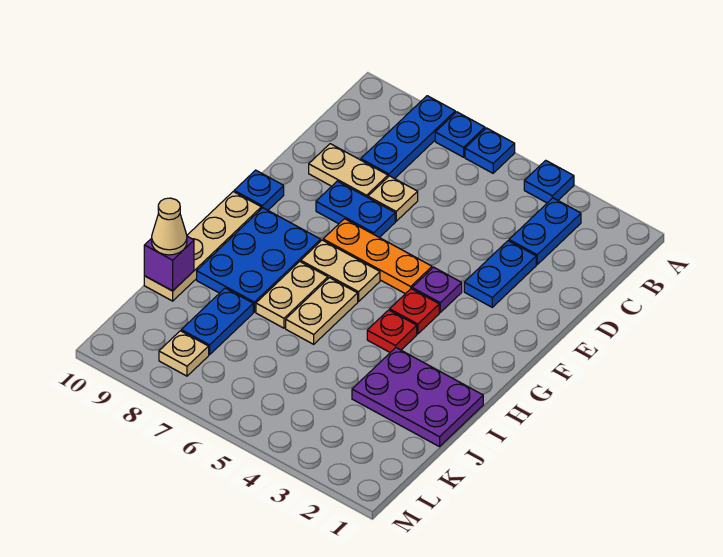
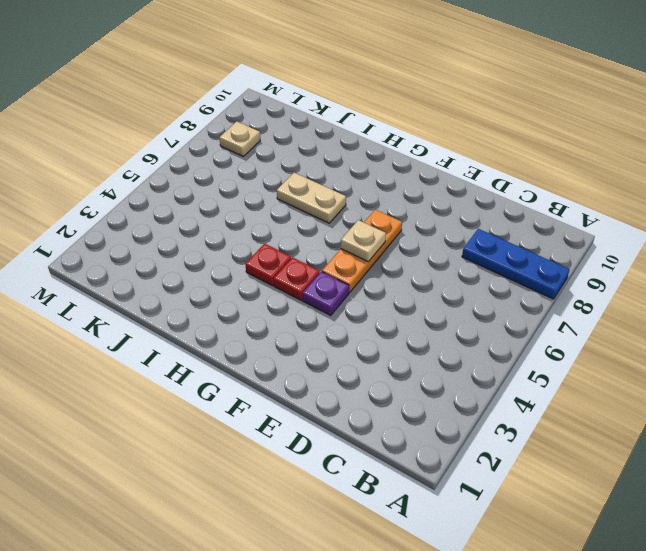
tan 1x1 plate [341,220,386,262] -> tan 1x1 plate moved to [368,176,418,221]
none -> blue 1x1 plate [524,160,574,203]
none -> blue 1x1 plate [465,128,515,173]
none -> blue 1x1 plate [435,112,485,157]

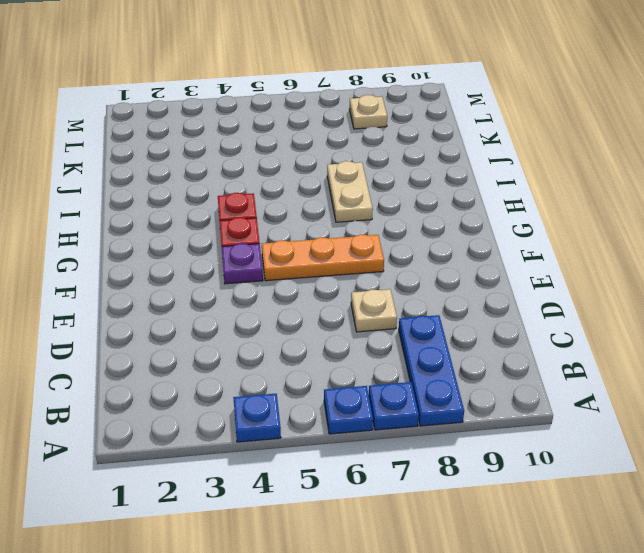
none -> blue 1x2 plate [509,198,581,264]
none -> blue 1x2 plate [464,241,536,307]
none -> tan 1x2 plate [309,144,388,197]

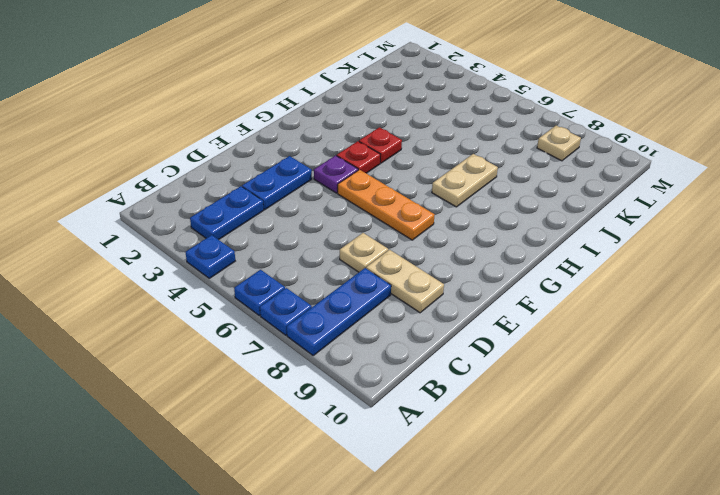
none -> blue 1x2 plate [316,181,395,238]
none -> blue 1x1 plate [234,170,284,210]
none -> tan 1x2 plate [301,240,380,302]

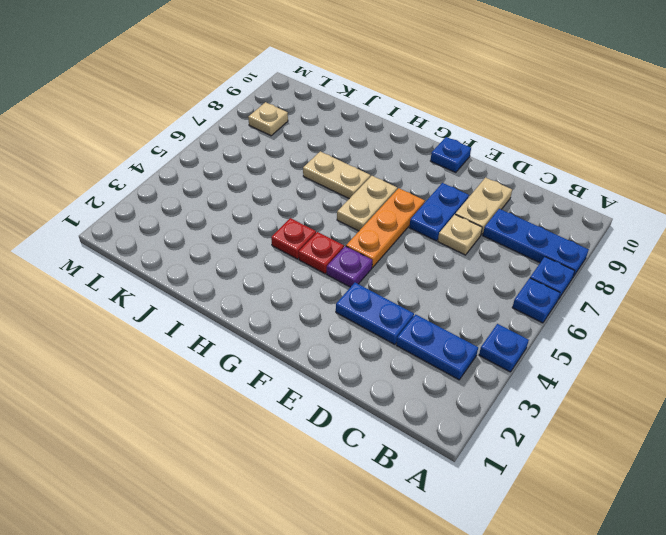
none -> blue 2x3 plate [197,208,321,312]
none -> tan 1x4 plate [144,192,261,301]
none -> tan 1x2 plate [286,278,358,344]

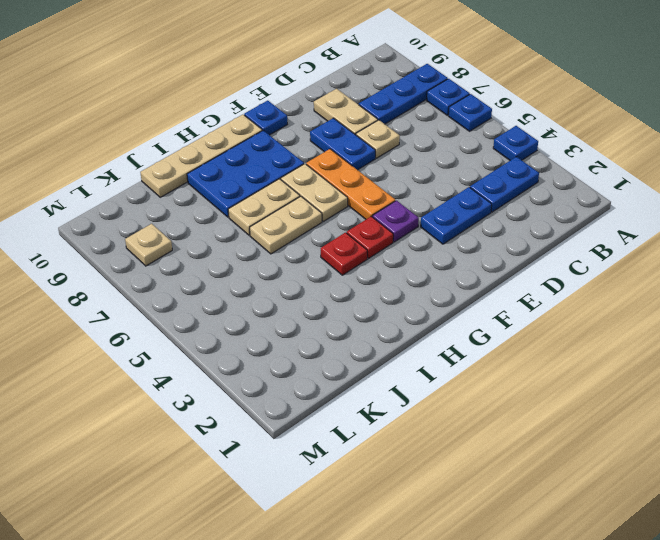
none -> purple 2x3 plate [352,348,483,447]
none -> blue 1x2 plate [181,288,253,355]
none -> purple 1x1 brick [144,236,194,291]

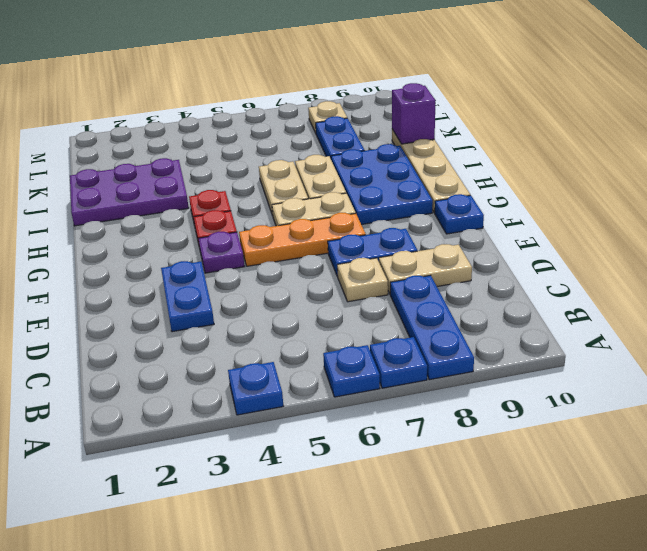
none -> blue 1x2 plate [509,198,581,264]
none -> tan 1x1 cone [152,198,187,255]

